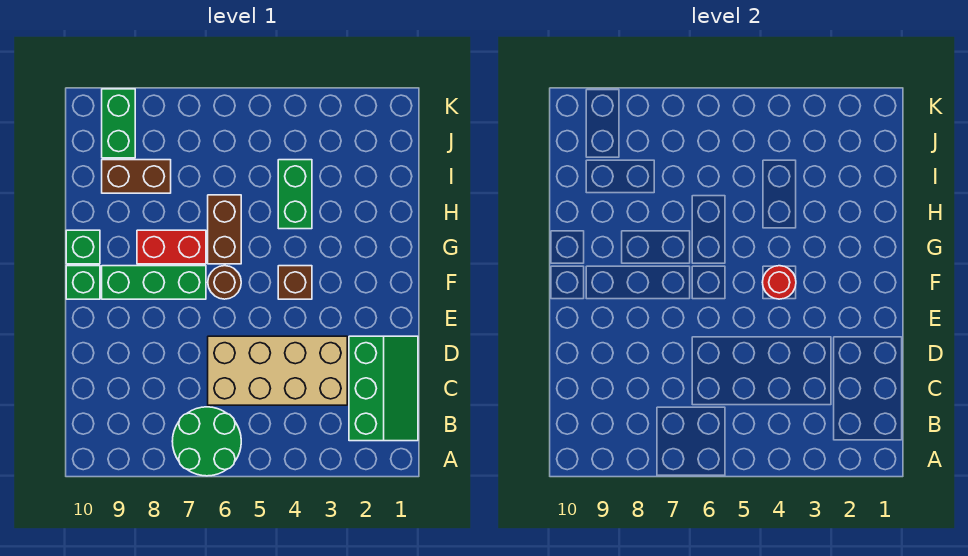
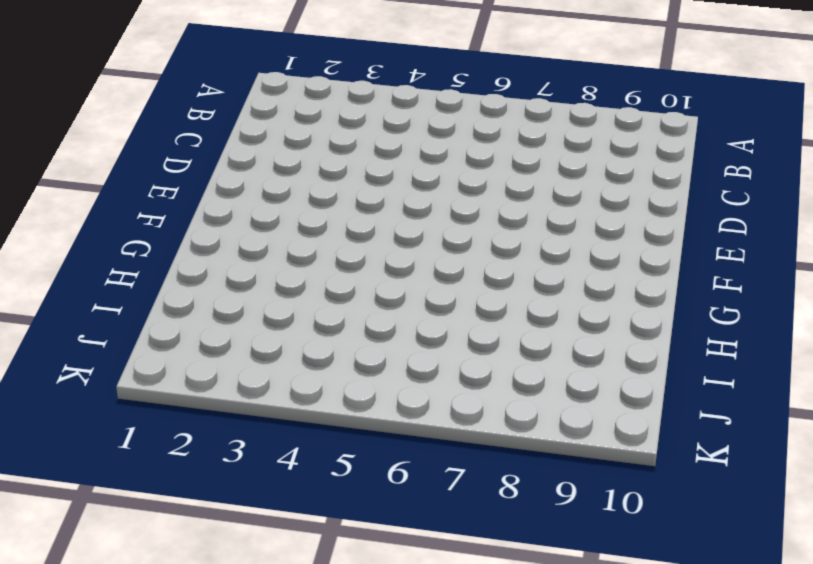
none -> green 2x2 round brick [172,407,241,476]
none -> green 2x3 slope [349,336,418,441]
none -> tan 2x4 brick [208,336,347,405]

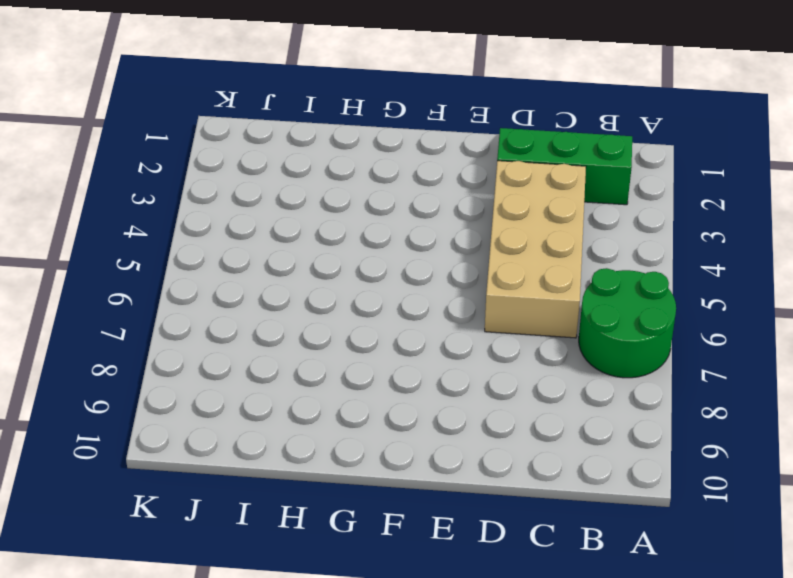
none -> brown 1x1 brick [278,266,312,299]
none -> brown 1x1 round brick [208,266,241,299]
none -> green 1x3 brick [102,266,206,299]

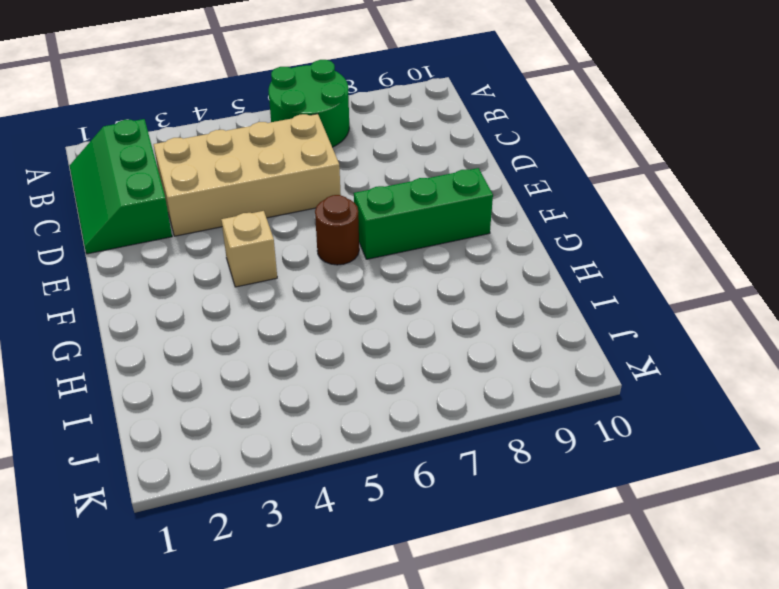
tan 1x1 brick [221,211,277,287] -> brown 1x1 brick [278,266,312,299]
none -> green 1x1 brick [66,266,100,299]
none -> brown 1x2 brick [208,195,241,264]
none -> red 1x2 brick [137,230,206,264]

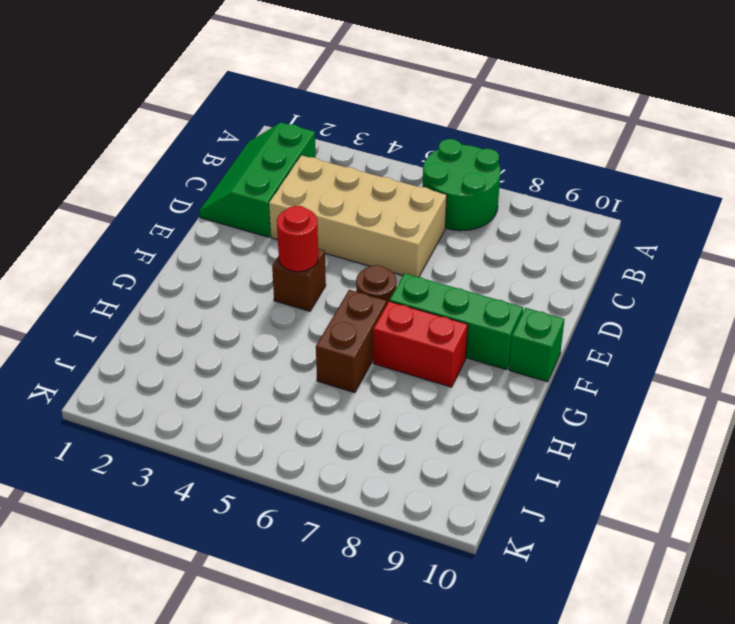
none -> green 1x1 brick [66,230,100,264]
none -> green 1x2 brick [278,160,312,229]
none -> brown 1x2 brick [102,160,171,193]

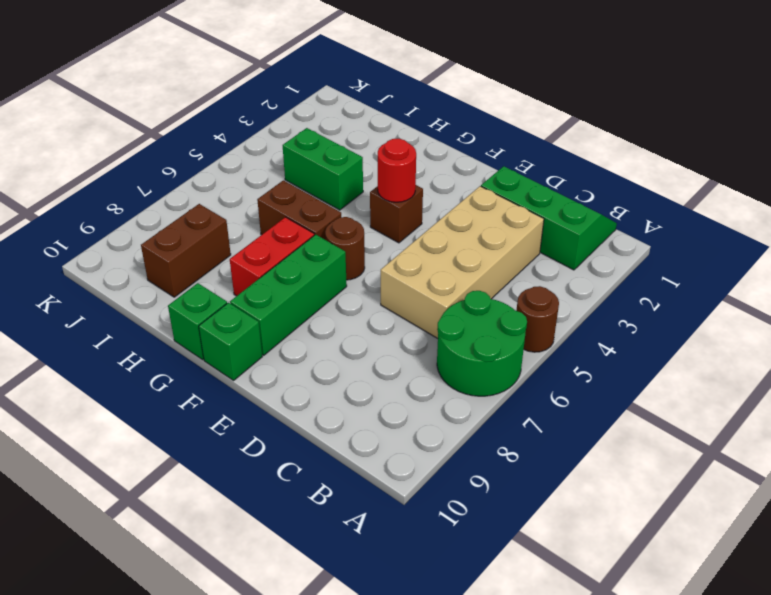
brown 1x1 round brick [516,286,559,352] -> none
none -> green 1x2 brick [102,89,135,158]

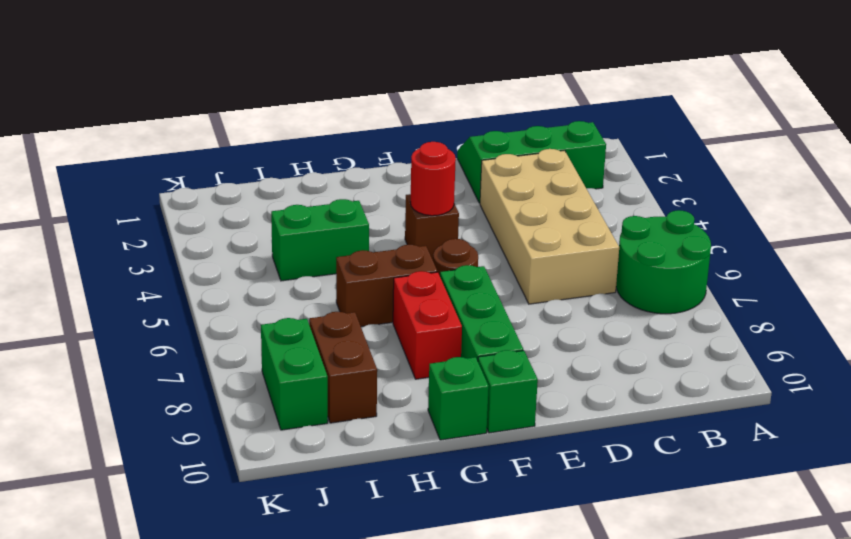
green 1x2 brick [261,318,328,430] -> green 1x2 brick turned to [102,89,135,158]

